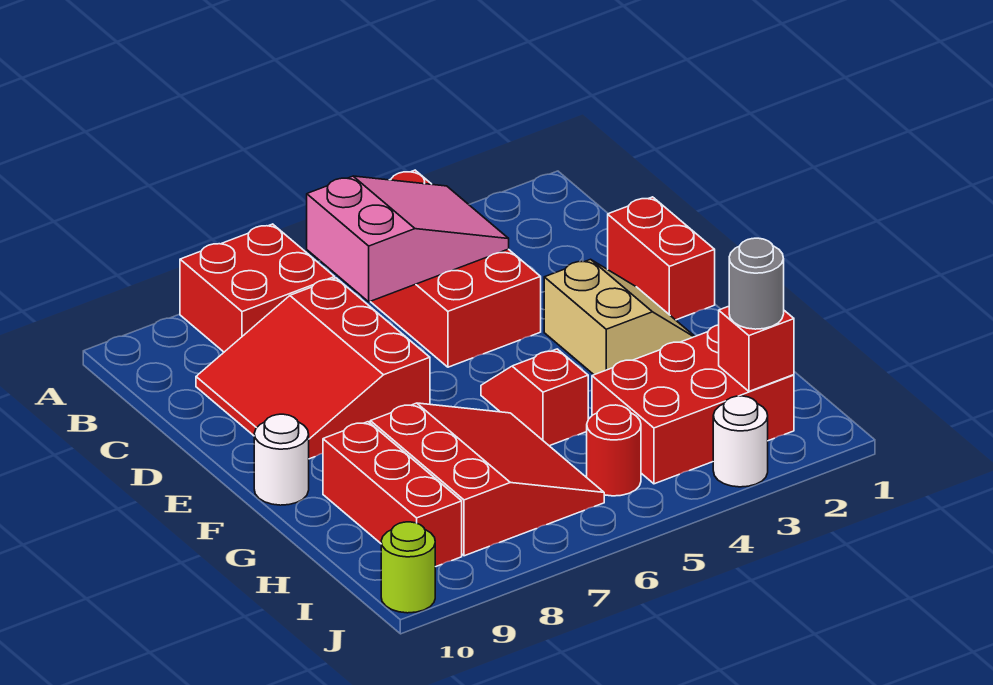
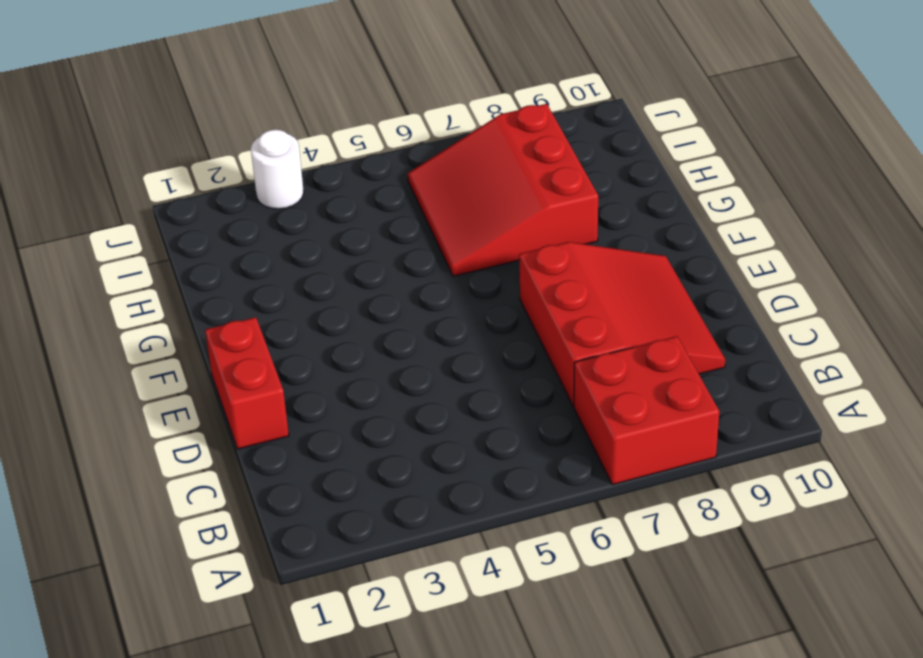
none -> red 2x4 brick [371,170,541,367]
none -> tan 2x2 slope [544,259,695,375]
none -> red 1x2 slope [481,349,588,446]

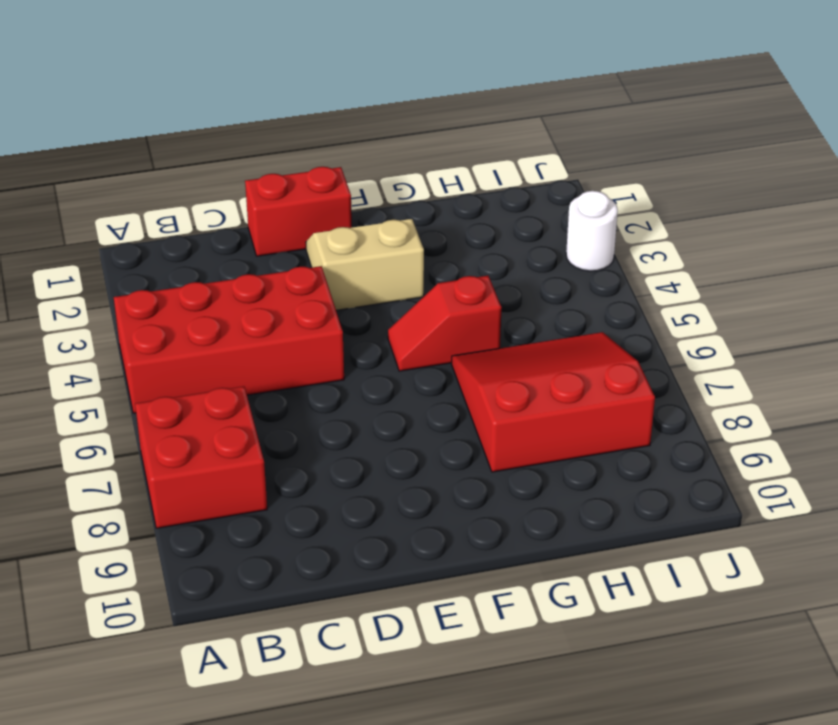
none -> red 3x3 slope [196,278,430,459]
none -> white 1x1 round brick [254,414,309,505]
none -> red 1x3 brick [323,422,462,567]

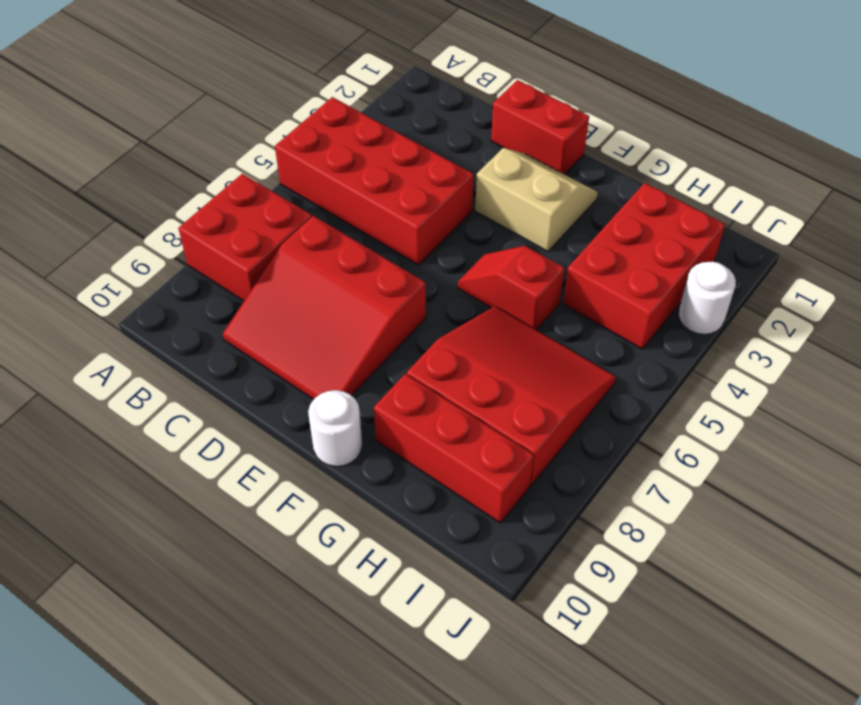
none -> red 1x1 round brick [587,405,641,496]
none -> lime 1x1 round brick [381,522,435,613]
none -> pink 2x3 slope [307,176,509,302]

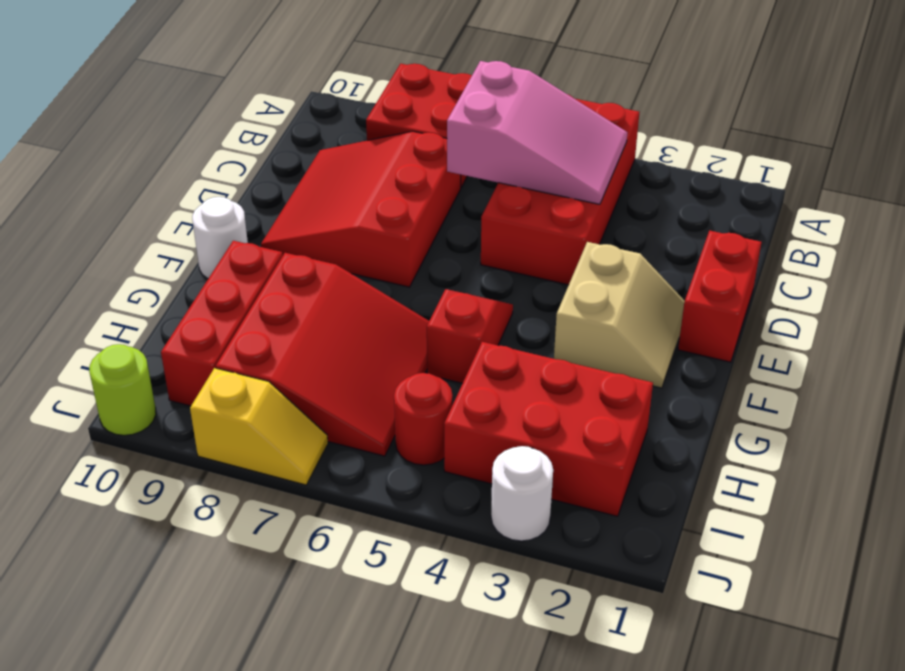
yellow 1x2 slope [190,368,328,485] -> none
none -> red 1x1 brick [719,306,794,391]
none -> grey 1x1 round brick [729,238,784,329]

